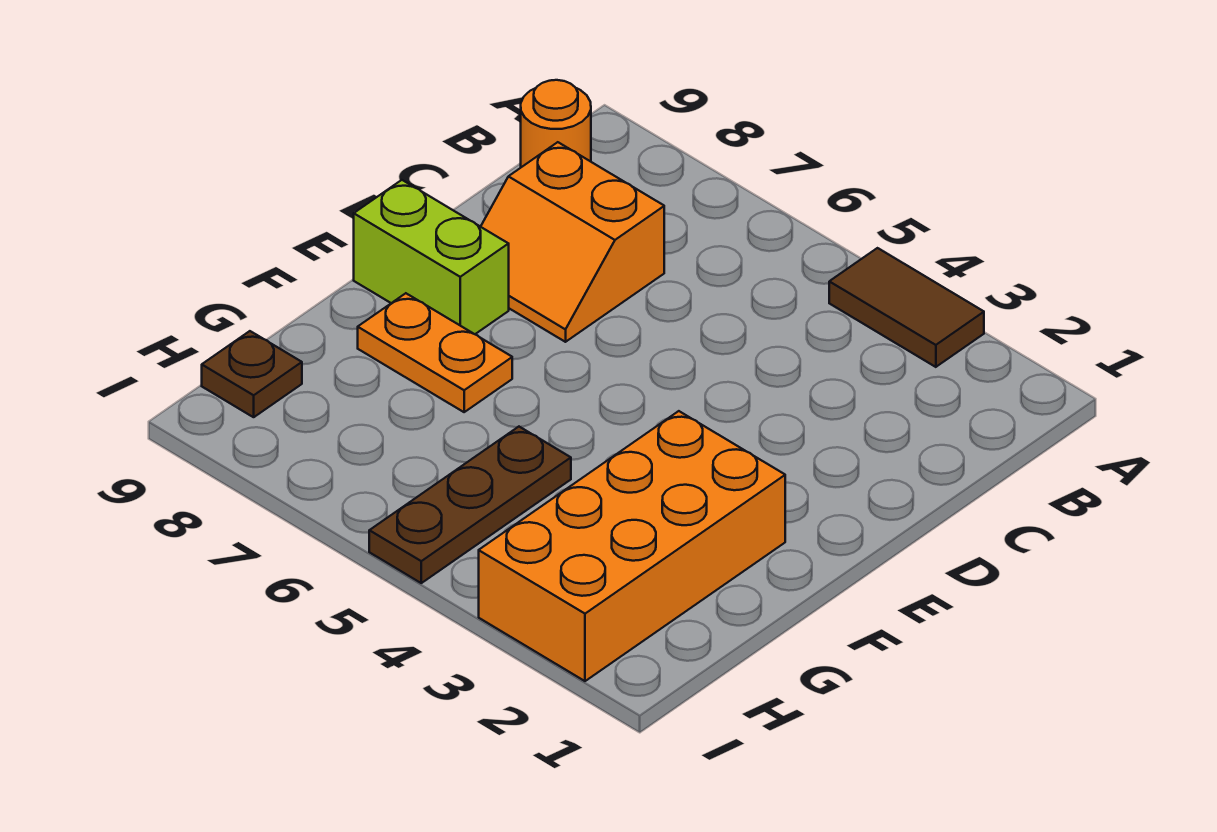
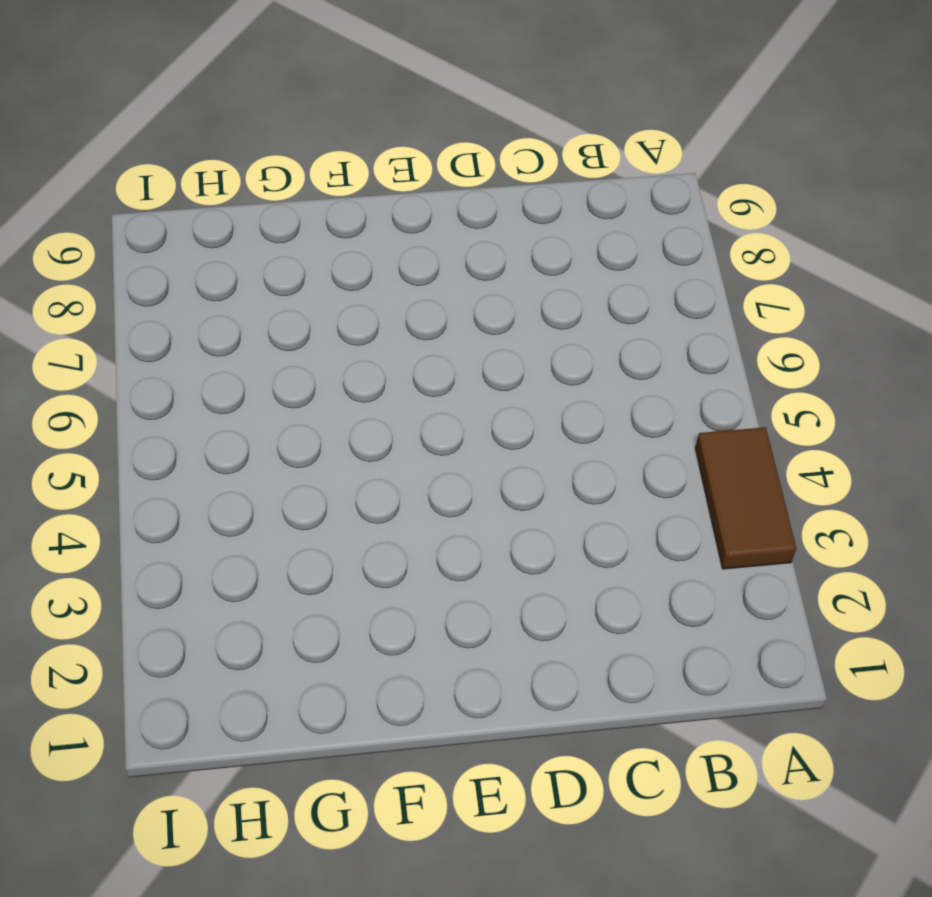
none -> orange 1x1 round brick [521,80,591,167]
none -> orange 2x2 slope [481,142,664,342]

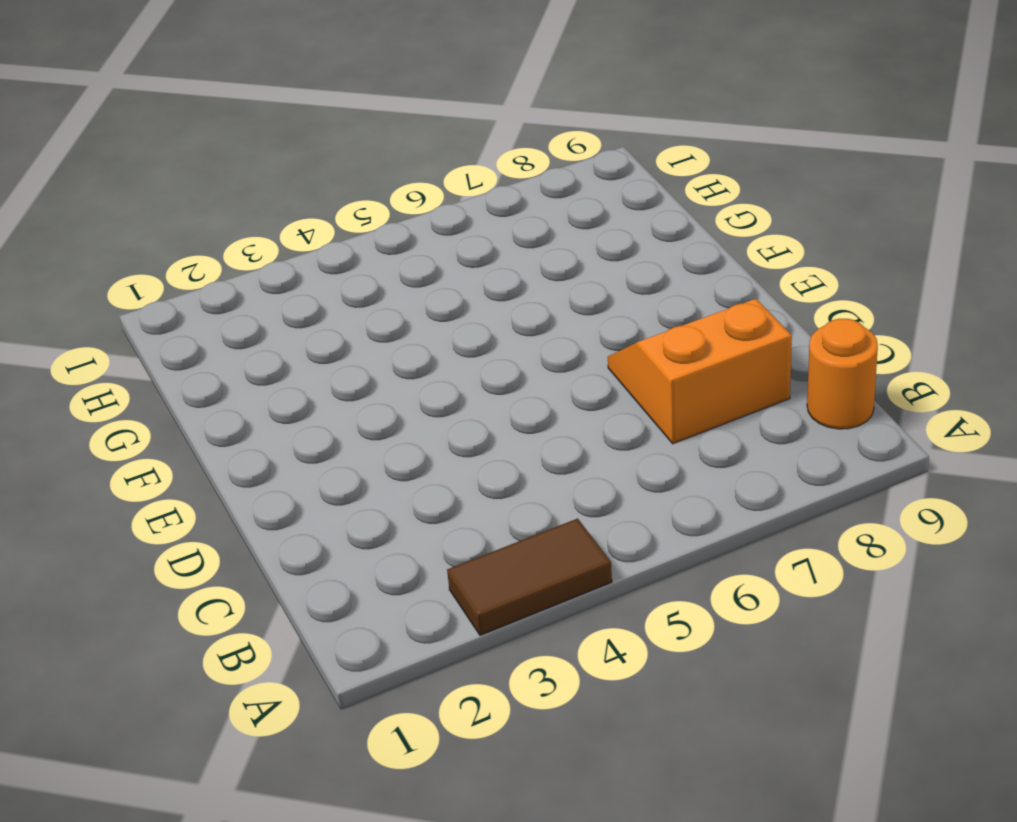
none -> lime 1x2 brick [354,180,509,334]
none -> orange 2x4 brick [479,411,785,681]

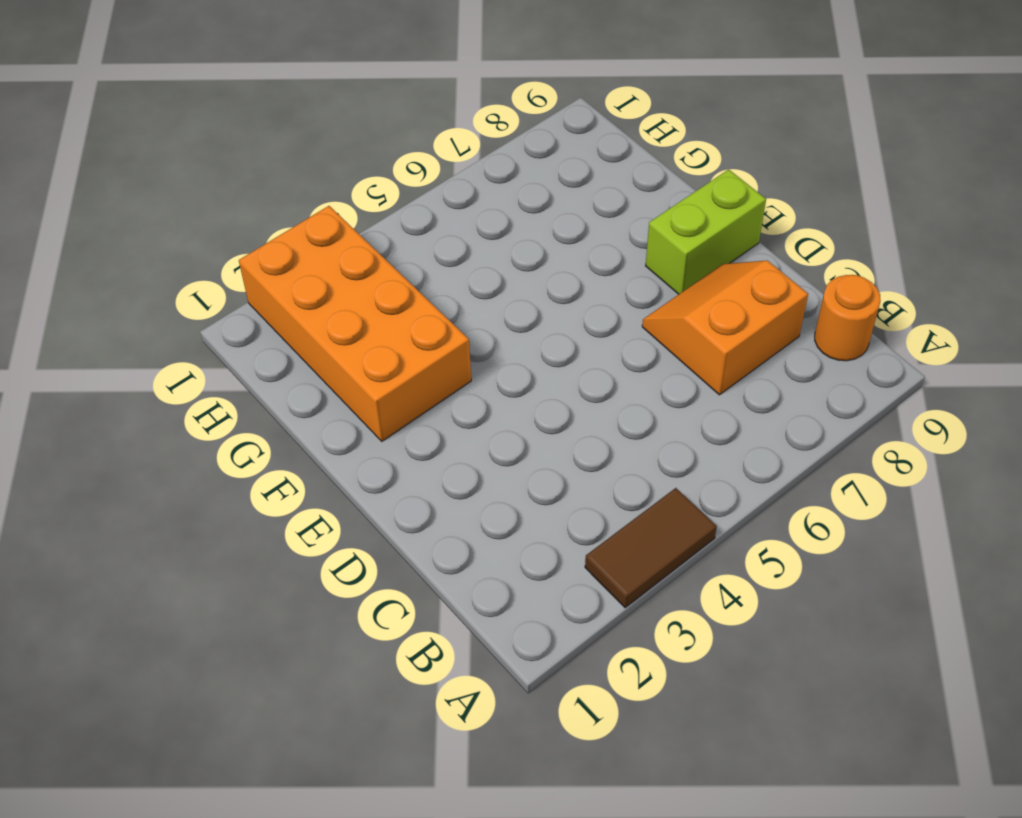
none -> orange 1x2 plate [358,293,512,412]
none -> brown 1x3 plate [369,427,571,583]

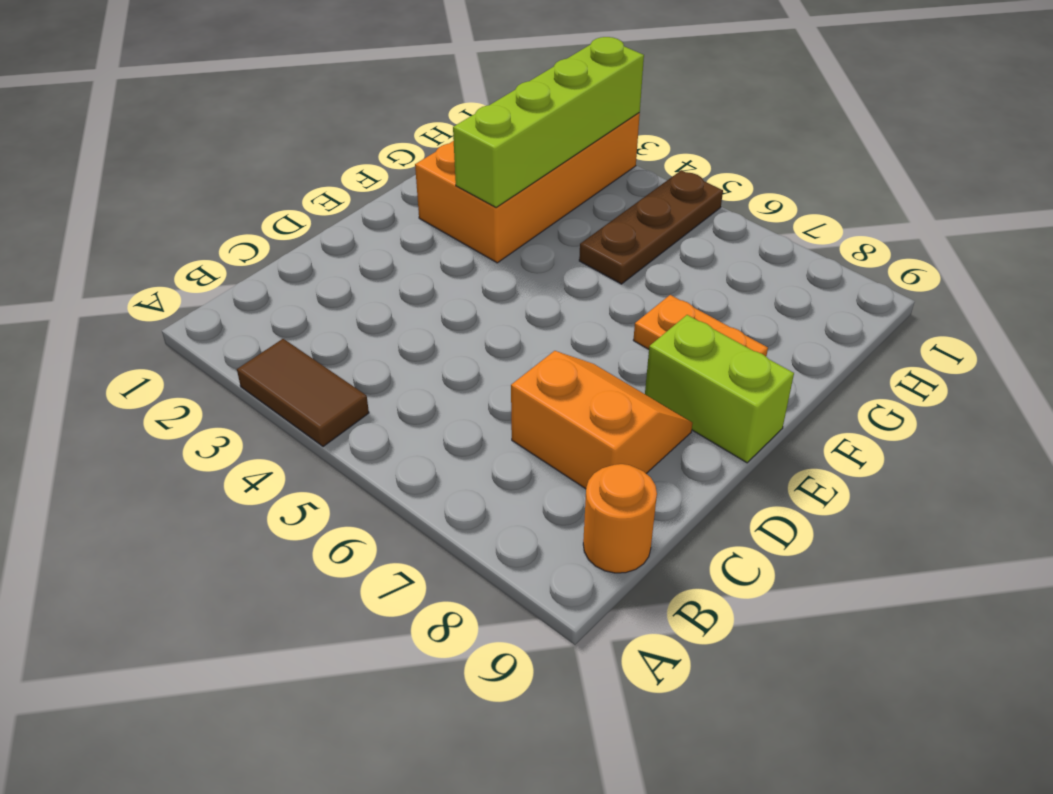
lime 1x4 brick [453,37,644,207] -> none
none -> brown 1x1 plate [202,331,302,417]

